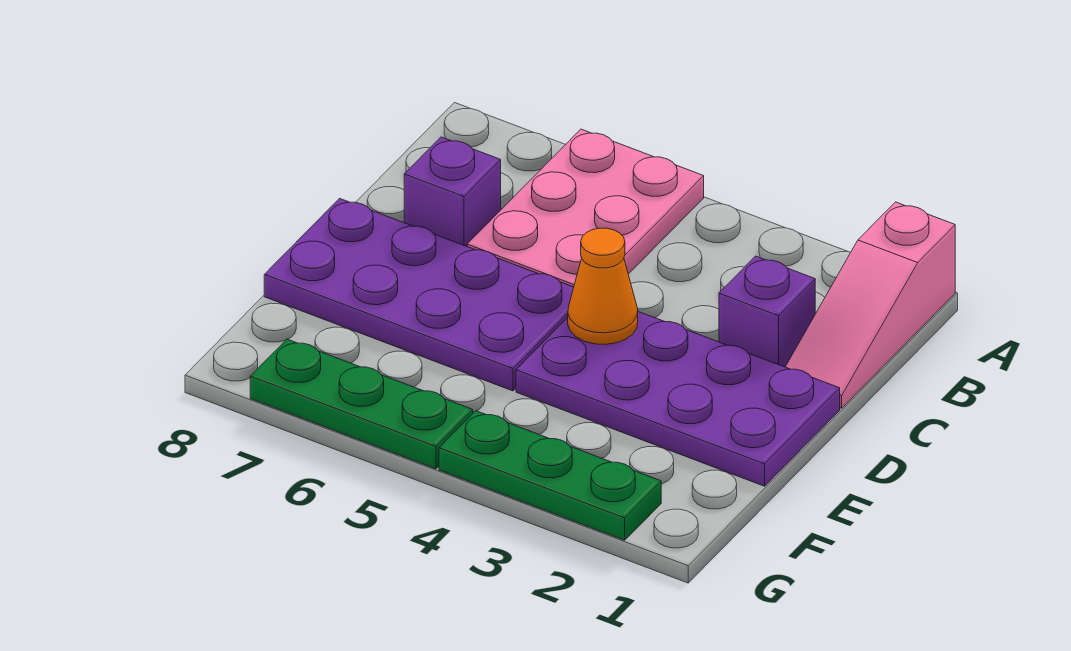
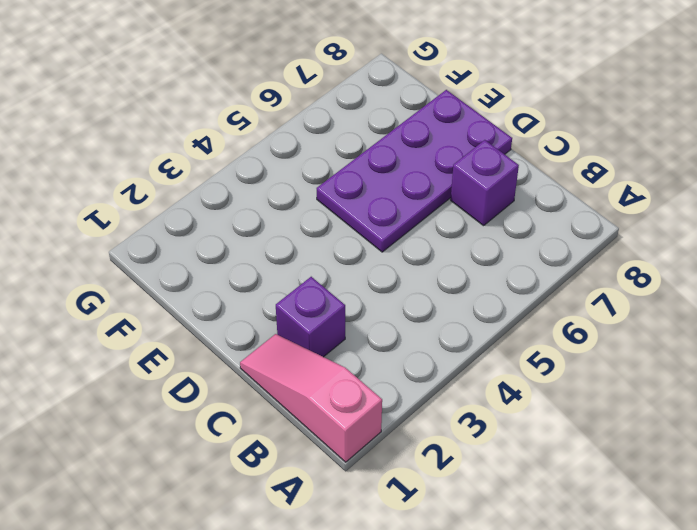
none -> pink 2x3 plate [467,129,704,287]
none -> purple 2x4 plate [516,312,840,486]

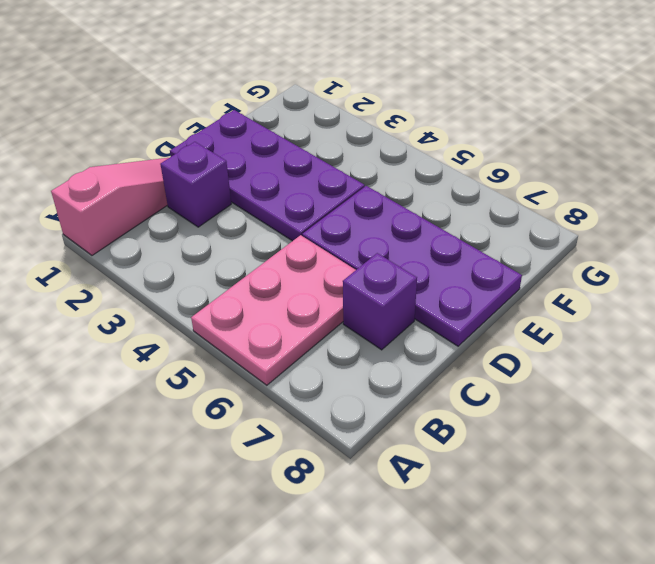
none -> green 1x3 plate [439,411,661,540]
none -> green 1x3 plate [250,339,473,469]

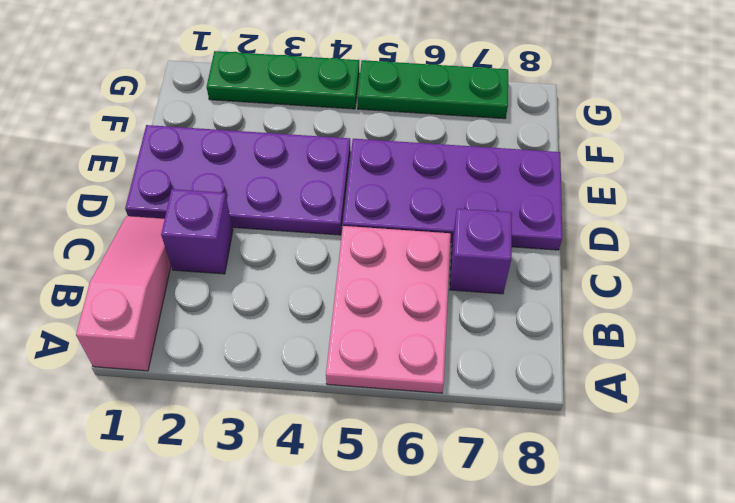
none -> orange 1x1 cone [568,228,638,345]

